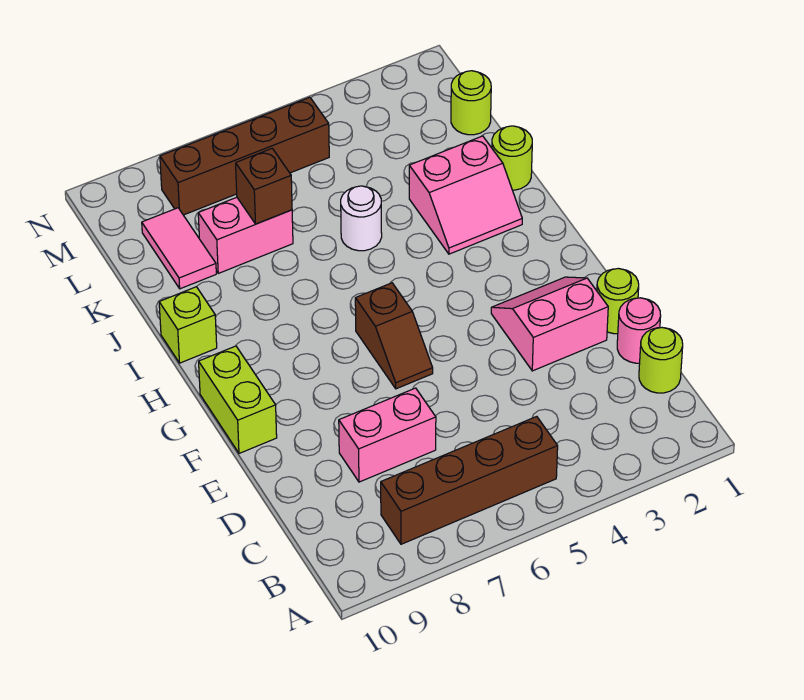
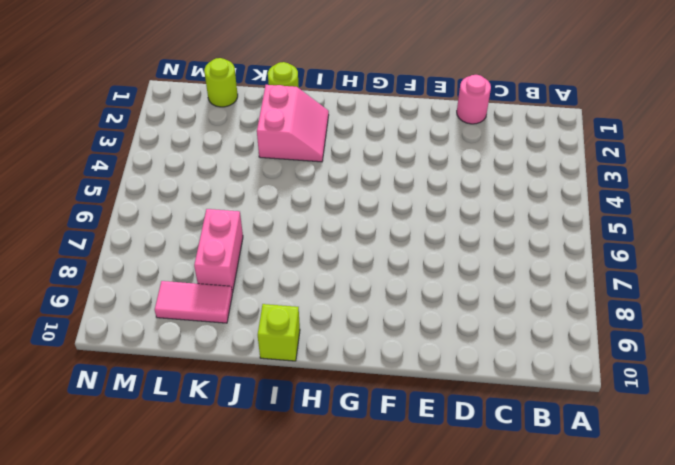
none -> brown 1x4 brick [381,417,558,544]
none -> lime 1x1 round brick [639,328,683,393]
none -> pink 1x2 brick [339,388,436,482]

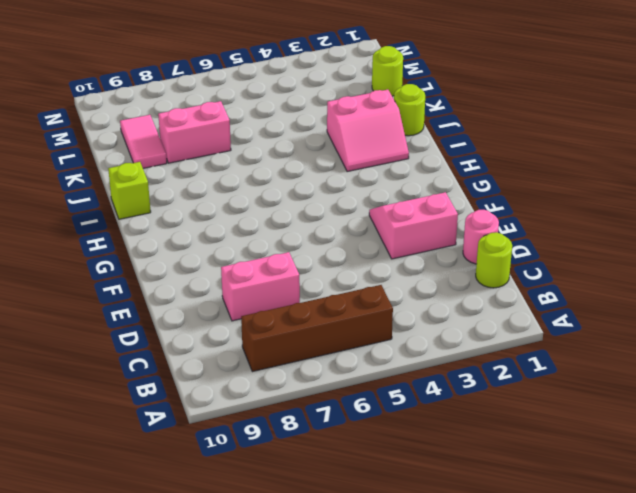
none -> lime 1x1 round brick [597,268,639,334]
none -> brown 1x2 slope [355,283,433,389]
none -> lime 1x2 brick [199,346,277,453]

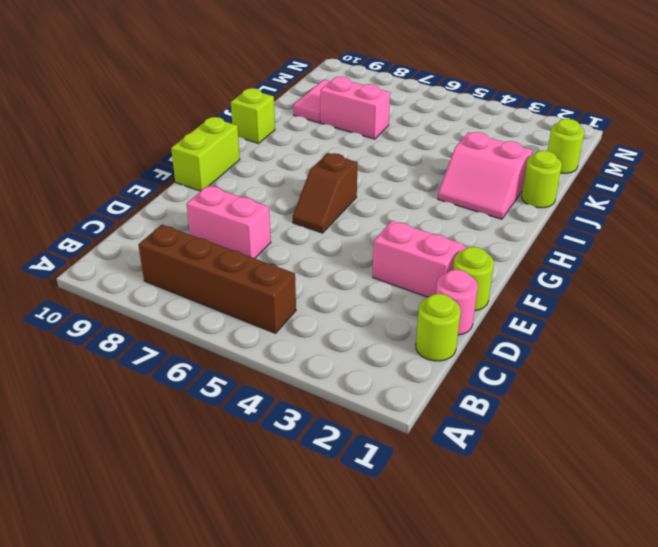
none -> white 1x1 round brick [341,186,382,251]
none -> brown 1x4 brick [160,97,329,215]
none -> brown 1x1 brick [236,149,292,224]

